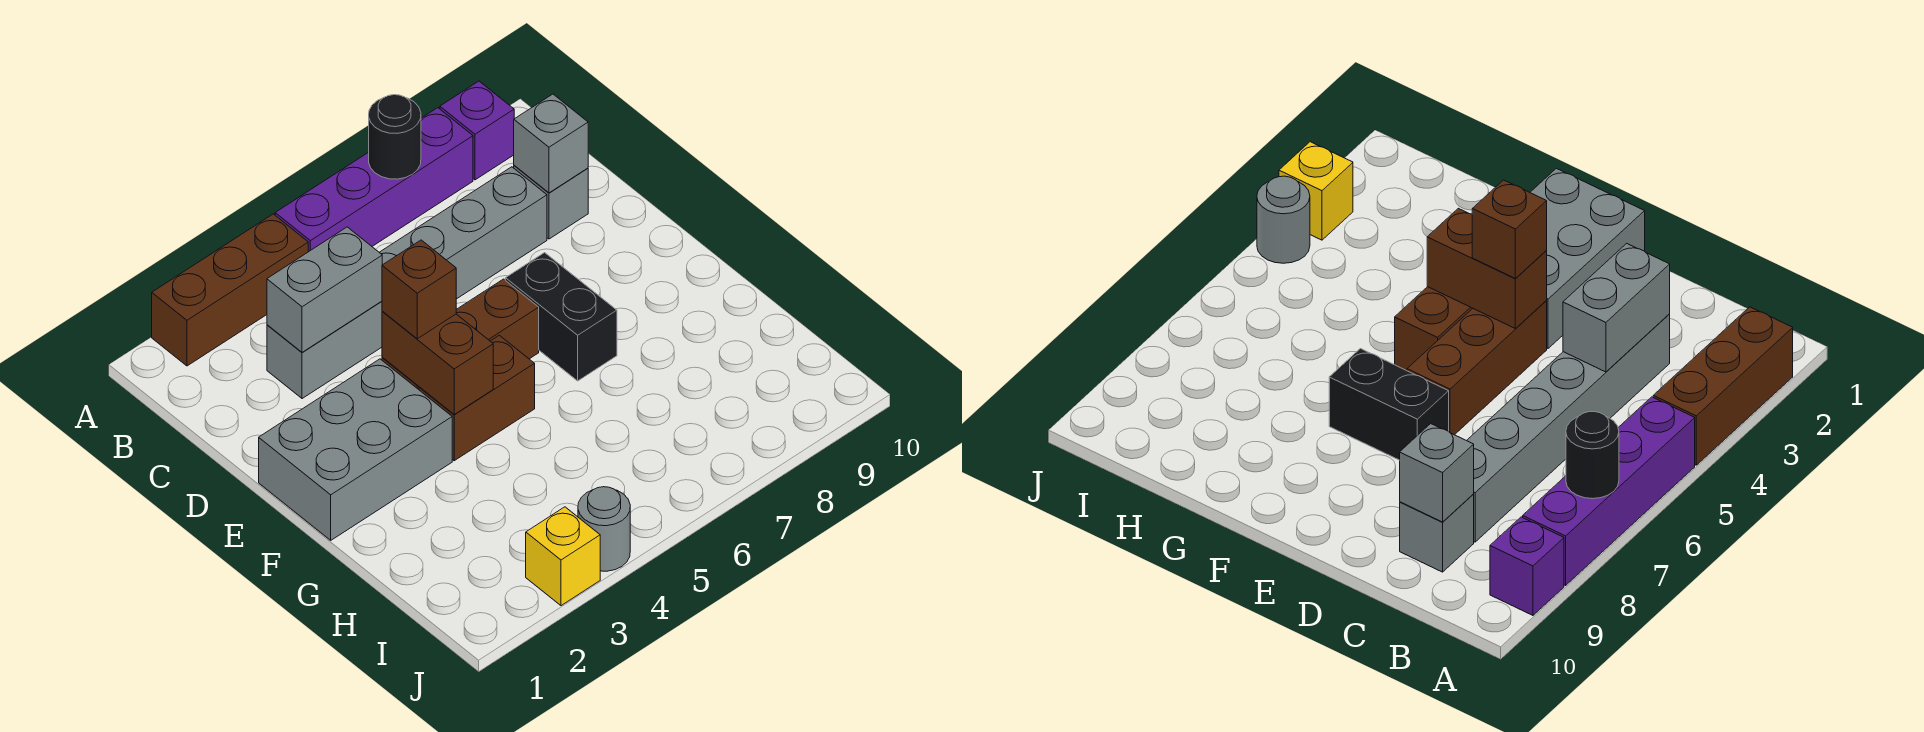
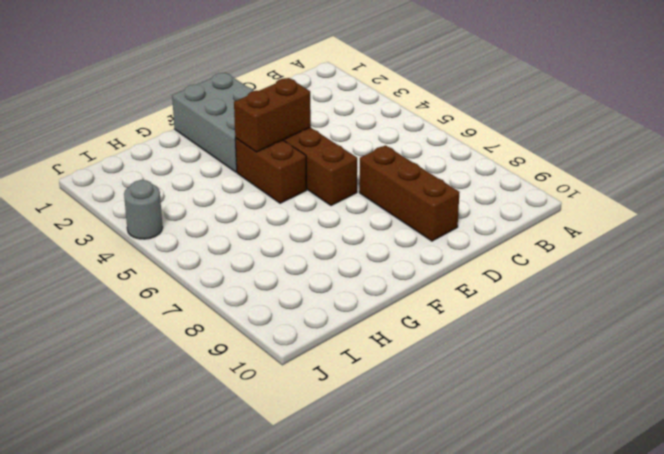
brown 1x3 brick [359,145,460,241] -> brown 1x3 brick moved to [152,214,308,366]
none -> purple 1x4 brick [275,108,473,252]
none -> purple 1x1 brick [440,81,514,180]
none -> grey 1x6 brick [267,167,547,399]

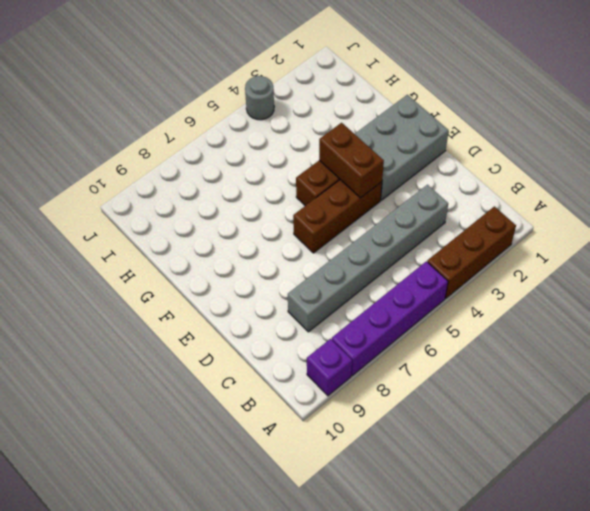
none -> grey 1x1 brick [514,165,588,239]
none -> black 1x2 brick [505,253,617,381]
none -> yellow 1x1 brick [526,507,600,606]

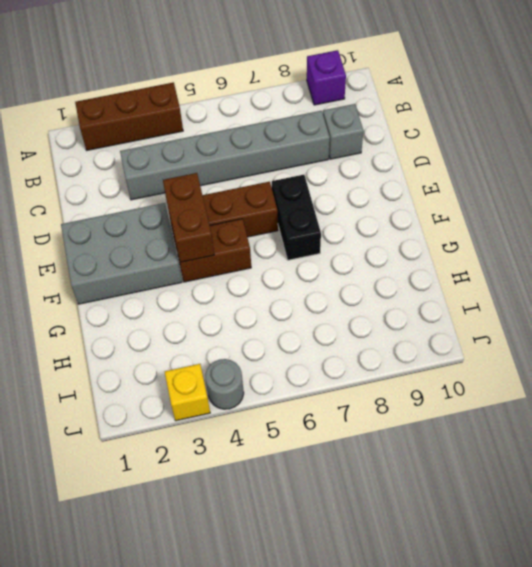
none -> purple 1x4 brick [275,108,473,252]
none -> black 1x1 round brick [369,95,421,179]
none -> grey 1x2 brick [267,227,382,352]

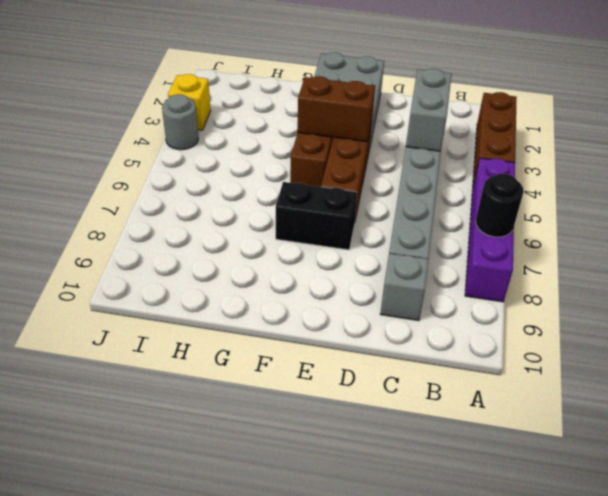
none -> purple 1x1 brick [440,81,514,180]
none -> grey 1x1 brick [514,94,588,193]
none -> brown 1x1 brick [382,240,456,339]

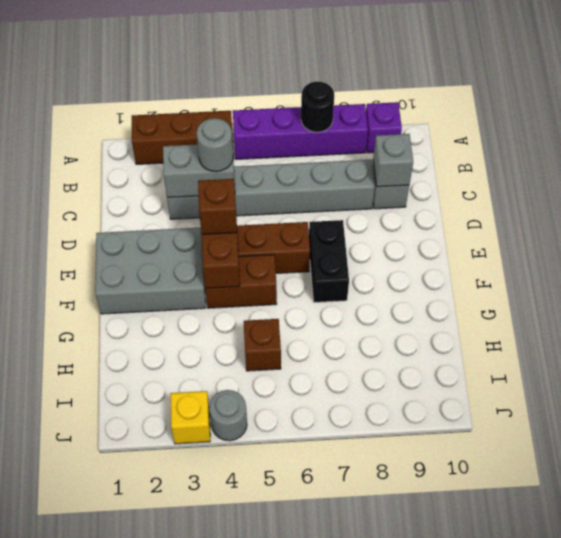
grey 1x1 round brick [197,118,233,172] -> none
brown 1x1 brick [244,319,281,371] -> none

